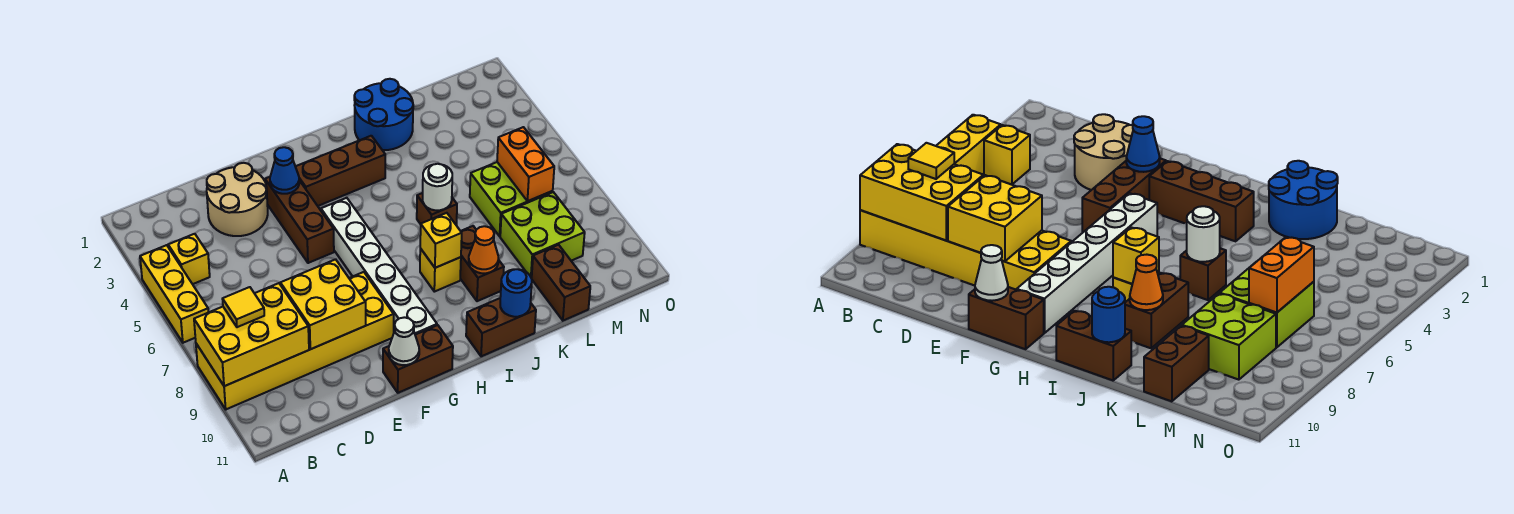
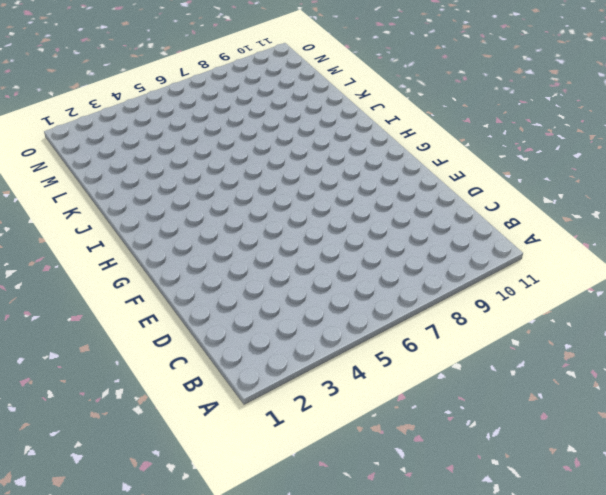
none -> yellow 1x3 brick [140,245,208,343]
none -> yellow 2x6 brick [196,272,394,409]
none -> yellow 1x1 brick [168,234,210,284]

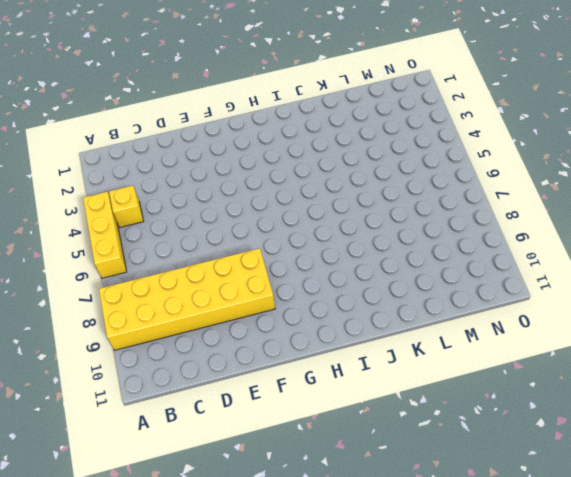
none -> tan 2x2 round brick [207,163,268,236]
none -> brown 1x3 brick [265,177,334,263]
none -> brown 1x2 brick [383,325,453,393]

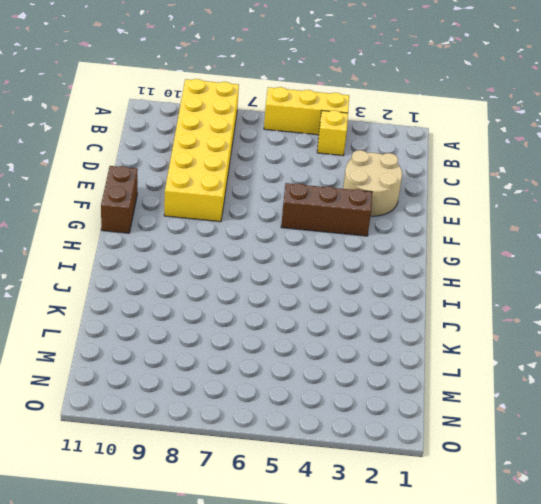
none -> brown 1x3 brick [295,136,385,206]
none -> white 1x6 brick [321,198,437,335]
none -> yellow 1x1 brick [420,248,461,292]

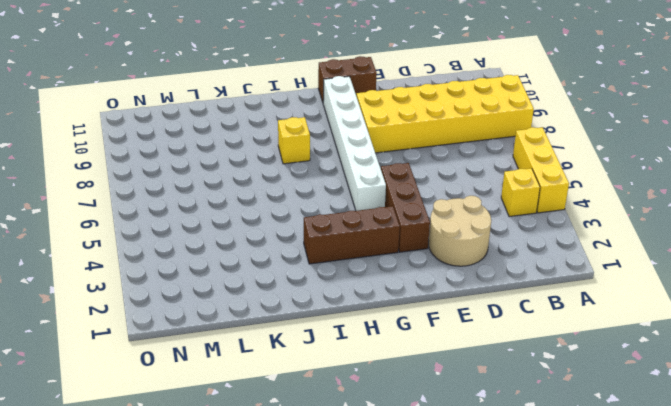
none -> brown 1x2 brick [466,298,536,356]
none -> blue 2x2 round brick [354,79,413,150]
none -> brown 1x1 brick [417,193,457,225]

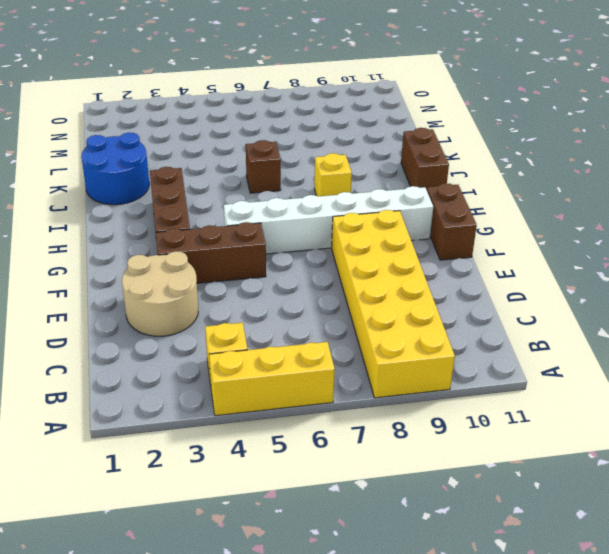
none -> brown 1x2 brick [460,226,504,301]
none -> lime 2x2 brick [470,162,553,236]
none -> lime 2x2 brick [500,192,585,278]

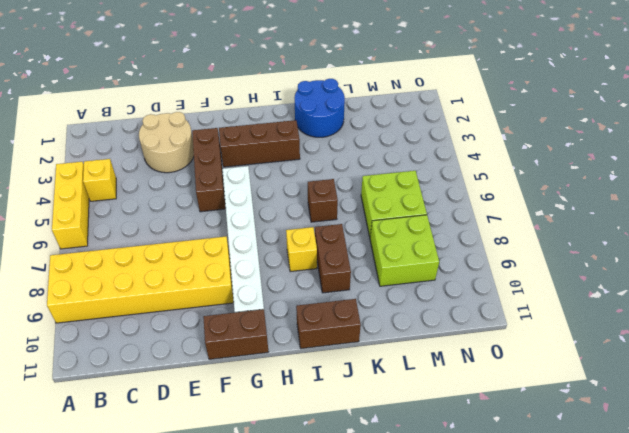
none -> brown 1x2 brick [532,245,590,321]
none -> yellow 2x3 brick [194,283,309,386]
none -> yellow 2x2 brick [280,259,366,349]

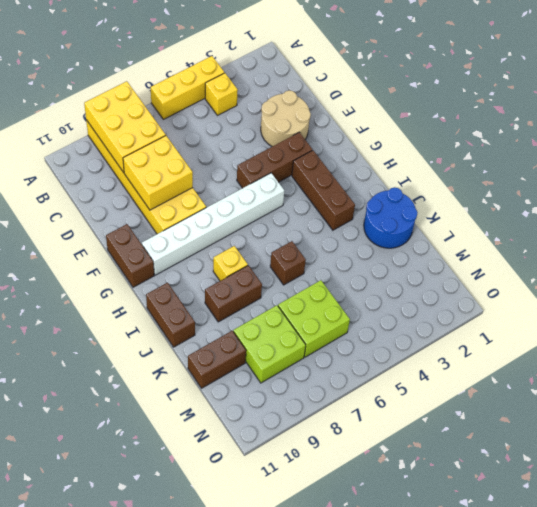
none -> blue 1x1 cone [270,147,299,194]
none -> white 1x1 cone [389,317,419,365]
none -> yellow 1x1 brick [420,213,462,268]

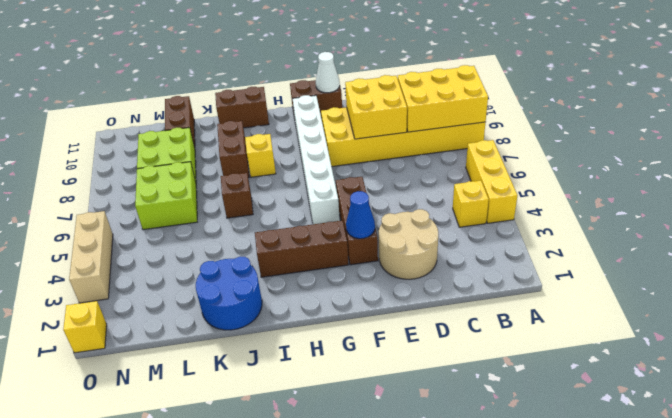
yellow 1x1 brick [63,301,107,353] -> yellow 1x1 brick moved to [420,213,462,268]
tan 1x3 brick [69,211,113,303] -> none
none -> white 1x1 round brick [423,164,452,210]
none -> orange 1x1 cone [469,226,499,273]
none -> blue 1x1 round brick [500,269,532,317]

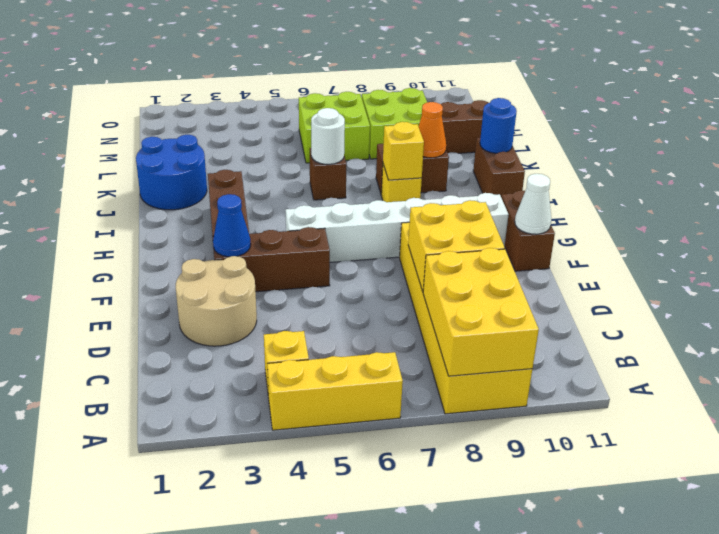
none -> orange 1x2 brick [497,127,554,201]
none -> yellow 1x1 tile [223,287,264,327]

